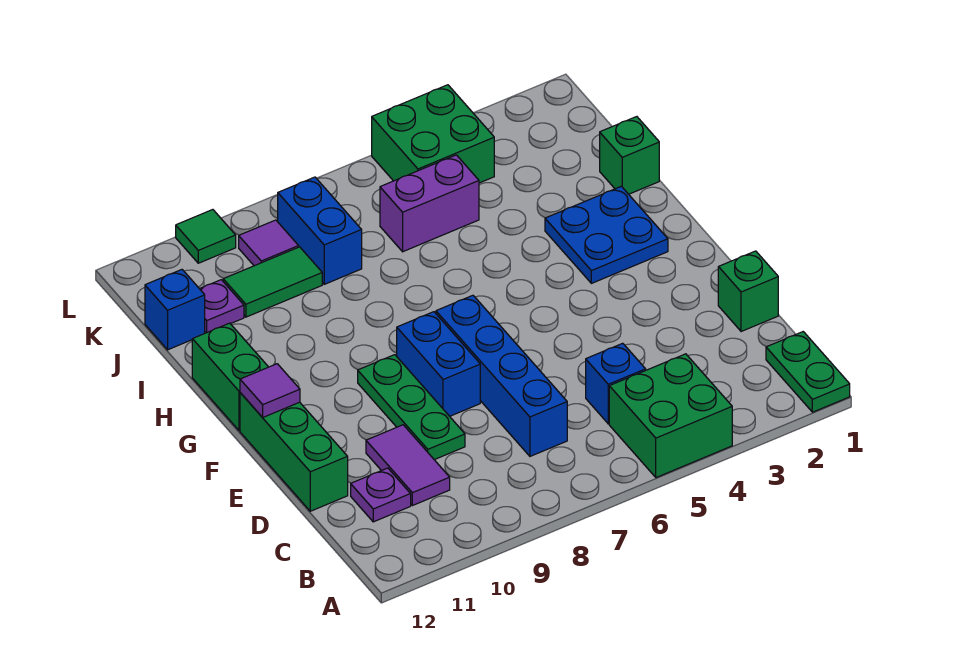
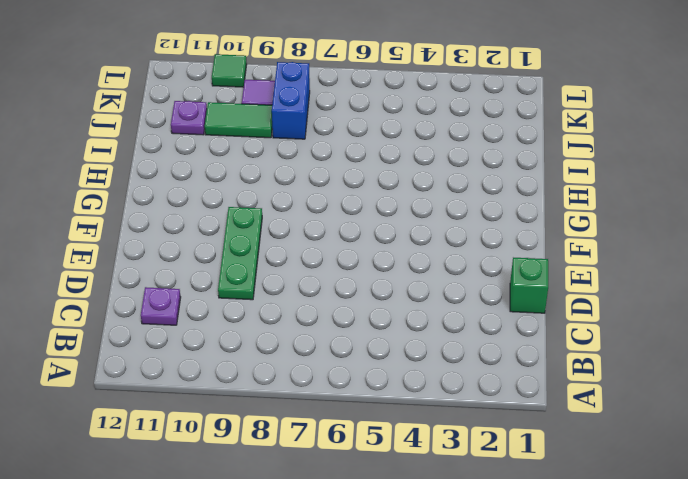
none -> green 1x2 plate [766,332,850,412]
none -> green 2x2 brick [609,354,732,478]
none -> blue 1x1 brick [586,343,646,424]

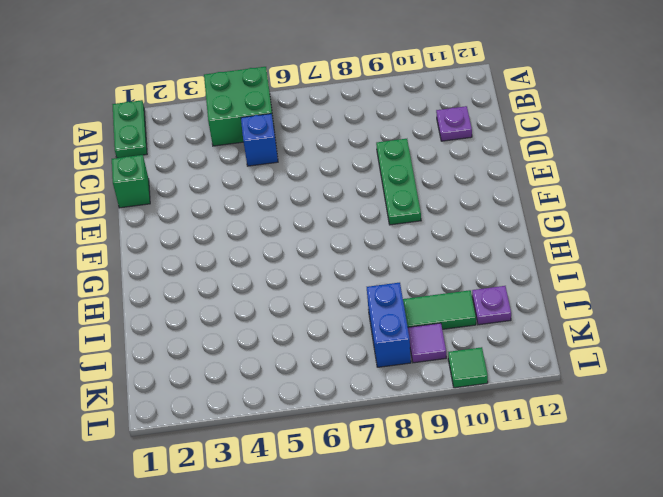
none -> blue 1x4 brick [436,295,567,456]
none -> purple 1x2 tile [366,425,450,506]
none -> green 1x3 brick [240,393,348,511]

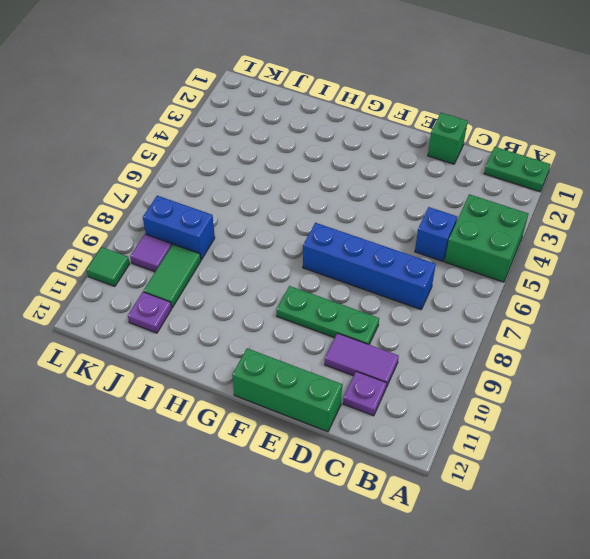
none -> blue 1x2 brick [397,312,480,416]
none -> blue 2x2 plate [545,186,668,283]
none -> green 1x2 brick [192,323,268,430]

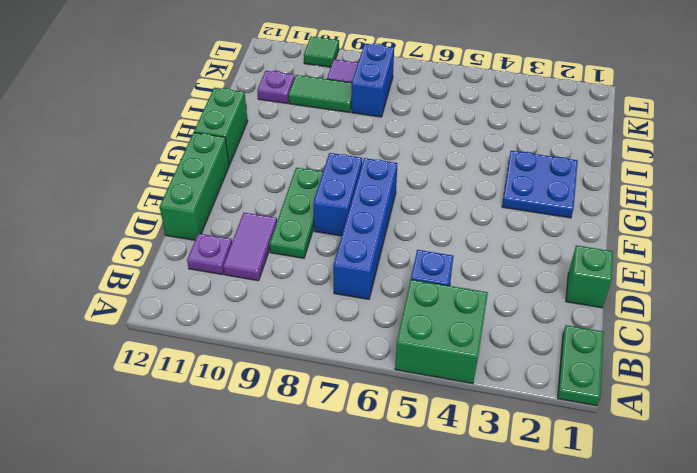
none -> green 1x1 brick [600,117,659,194]
none -> purple 1x2 brick [380,155,479,252]
none -> blue 1x1 brick [145,270,205,350]

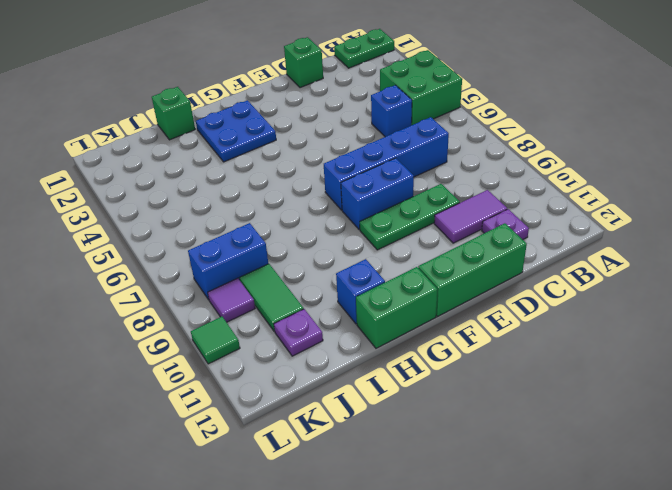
blue 1x1 brick [336,259,385,324] -> blue 1x1 brick moved to [145,270,205,350]
none -> purple 1x2 brick [380,155,479,252]
none -> green 2x2 brick [372,85,494,183]
none -> purple 1x1 tile [240,364,300,417]

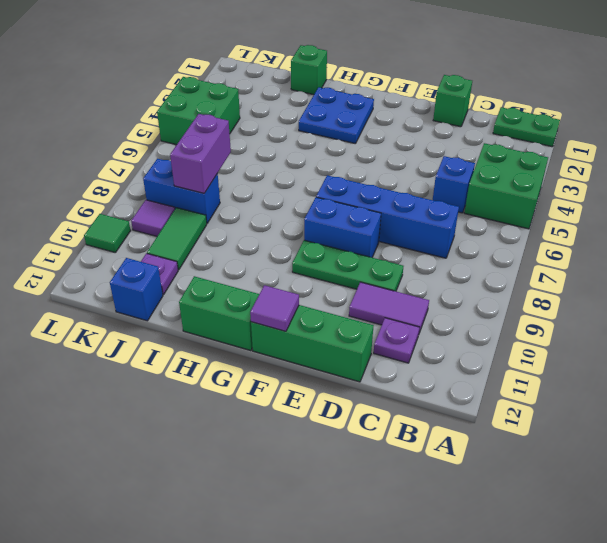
purple 1x2 brick [170,114,231,193] -> purple 1x2 brick moved to [380,155,479,252]

